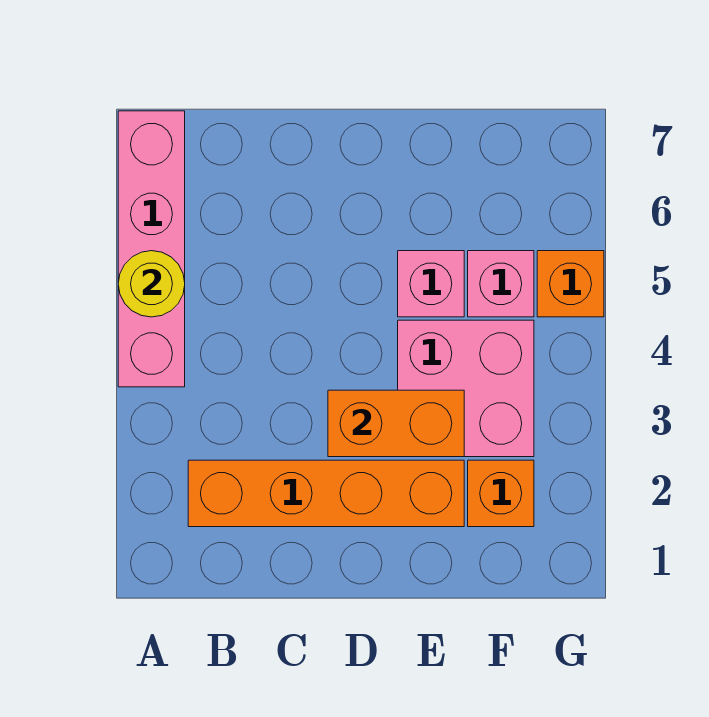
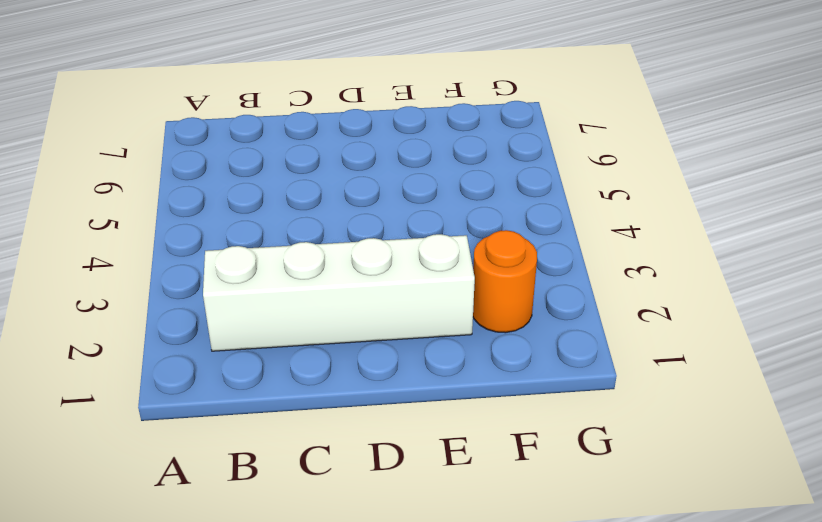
white 1x4 brick [203,234,475,351] -> orange 1x4 brick [188,460,464,527]
orange 1x1 round brick [473,230,537,333] -> orange 1x1 brick [468,460,534,527]
none -> pink 1x4 brick [118,111,185,387]
none -> pink 2x2 brick [398,320,534,457]

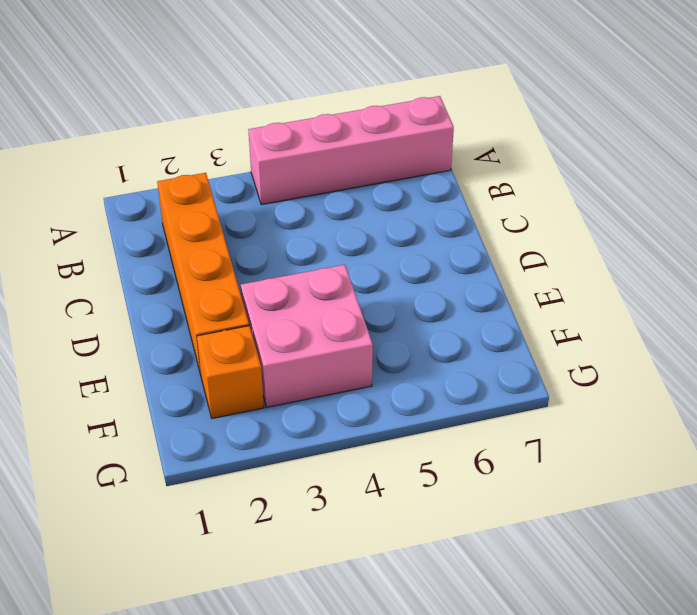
none -> pink 1x1 brick [398,251,464,317]
none -> pink 1x1 brick [468,251,534,317]

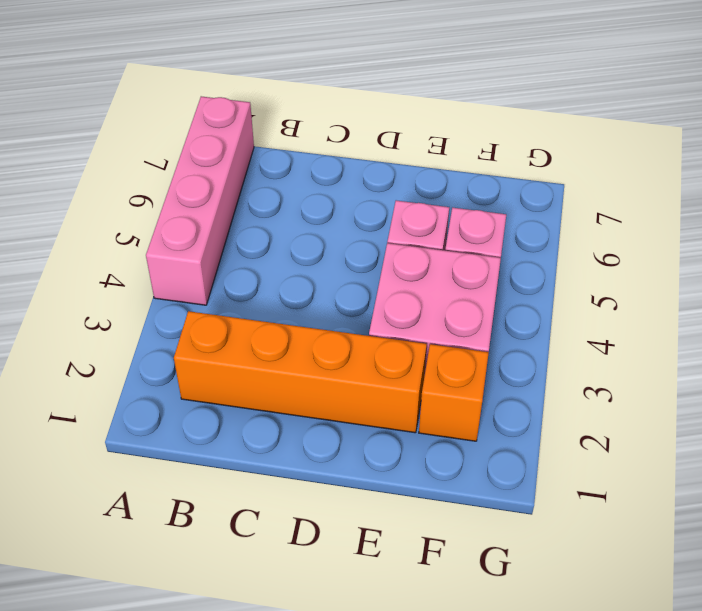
none -> orange 1x1 brick [537,251,604,317]
none -> yellow 1x1 round brick [118,251,185,317]

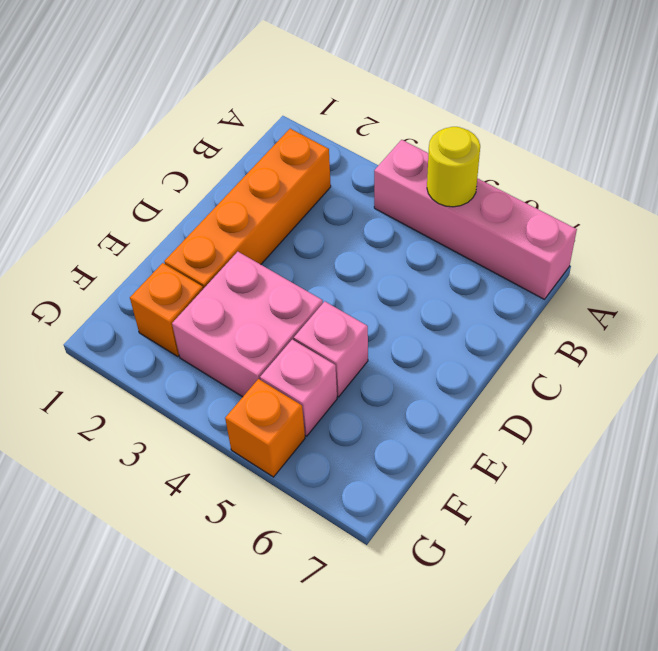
none -> orange 1x2 brick [328,390,464,457]

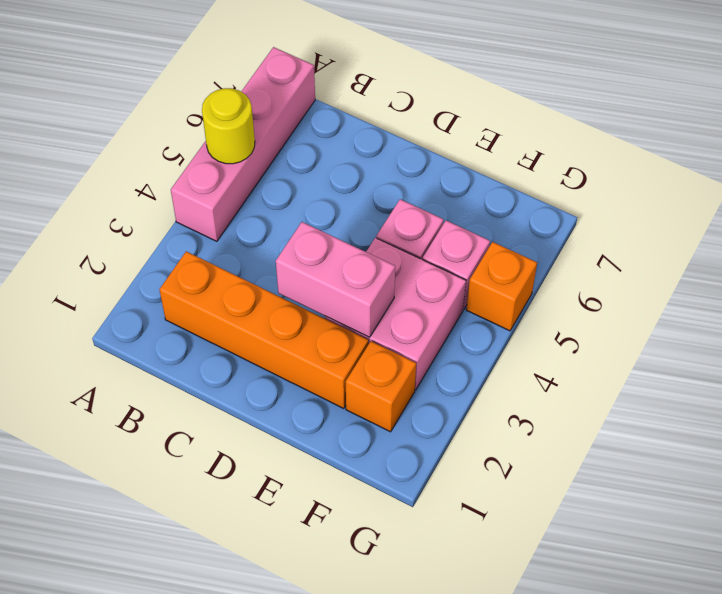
pink 1x2 brick [276,222,395,337] -> orange 1x2 brick [328,390,464,457]

